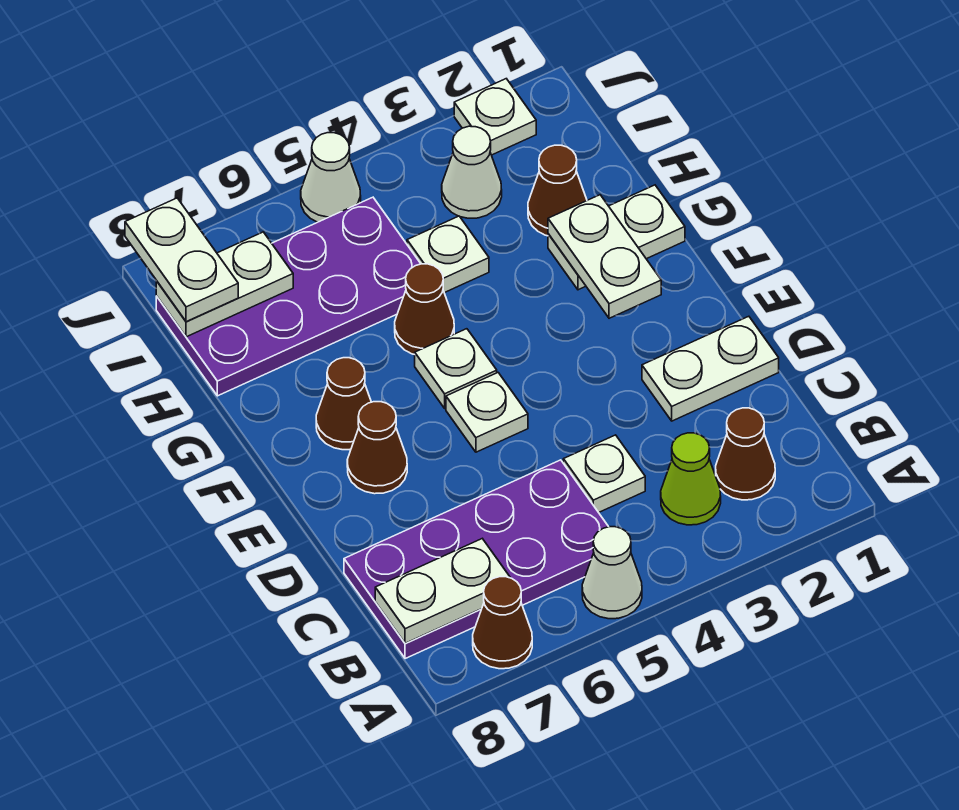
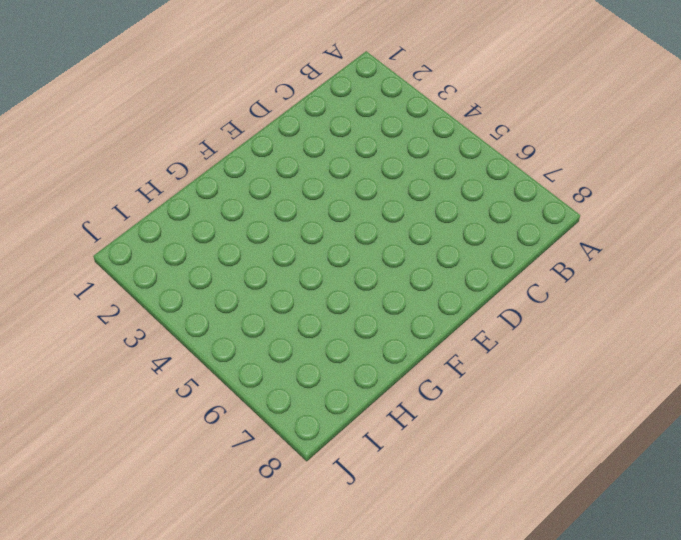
none -> white 1x1 cone [582,527,642,619]
none -> brown 1x1 cone [473,577,532,669]
none -> brown 1x1 cone [716,408,775,500]

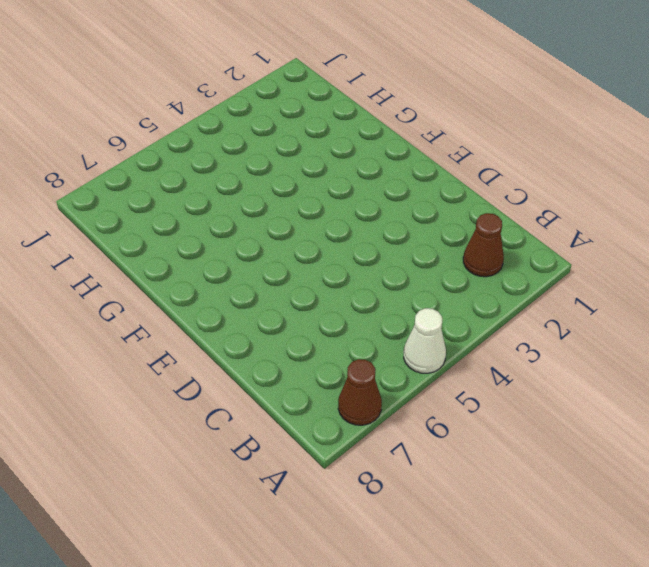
none -> lime 1x1 cone [661,433,721,525]
none -> purple 2x4 plate [344,460,608,659]
none -> white 1x1 plate [563,435,645,513]

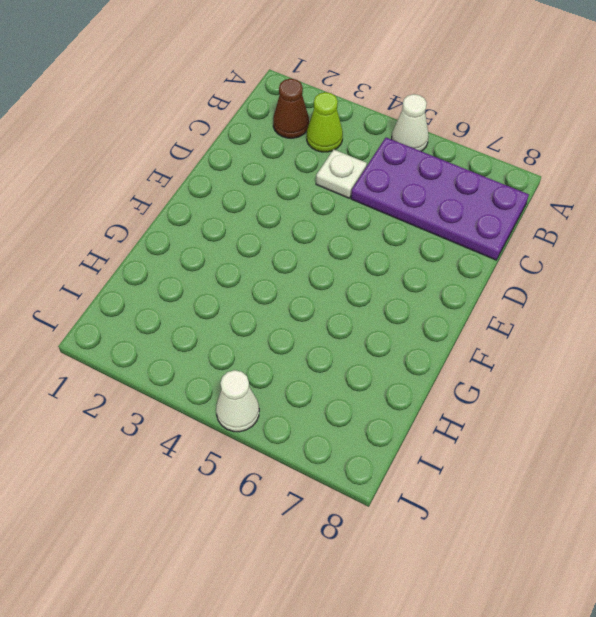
none -> brown 1x1 cone [473,577,532,669]
none -> white 1x2 plate [642,316,779,421]
none -> white 1x1 plate [446,373,528,452]

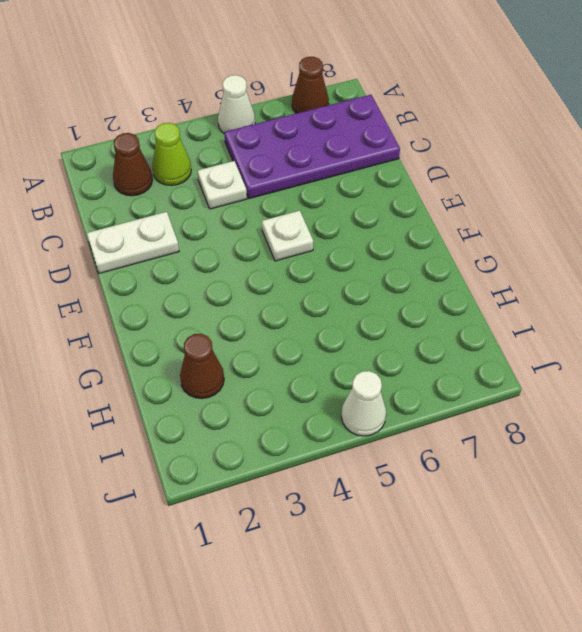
none -> brown 1x1 cone [347,402,407,494]
none -> white 1x1 plate [415,329,497,408]
none -> brown 1x1 cone [316,358,371,450]

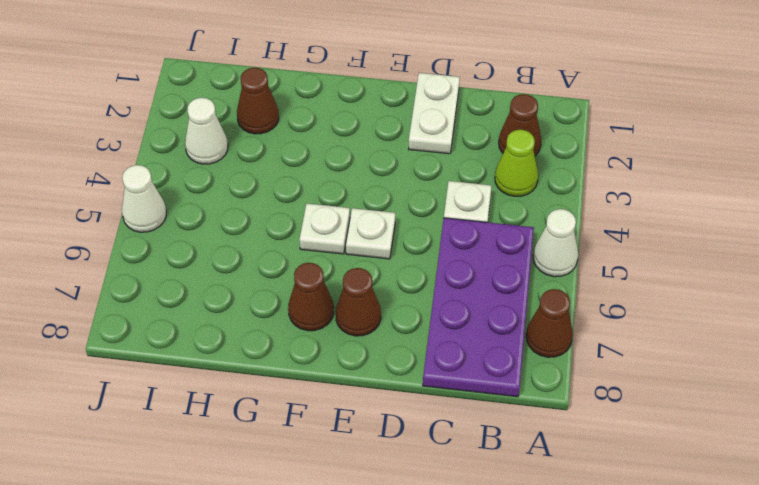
none -> white 1x2 plate [548,185,685,290]
none -> brown 1x1 cone [395,264,454,355]
none -> white 1x1 plate [407,216,489,293]

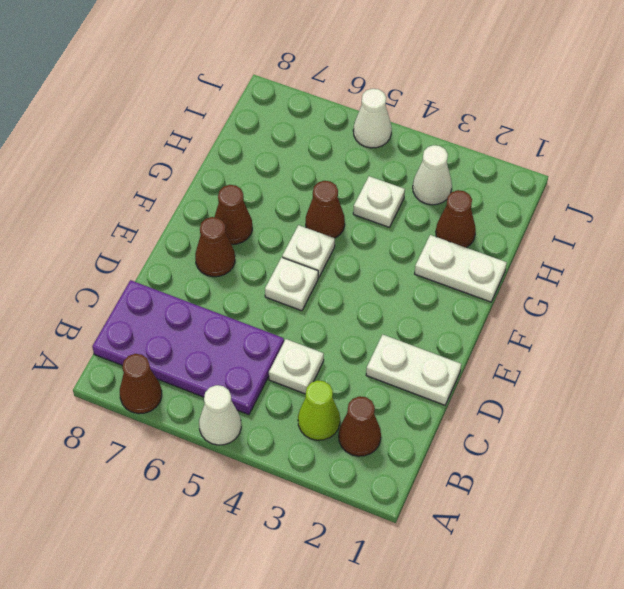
none -> purple 2x4 plate [156,197,421,396]
none -> white 1x1 plate [454,79,536,155]
none -> white 1x2 plate [375,539,510,643]

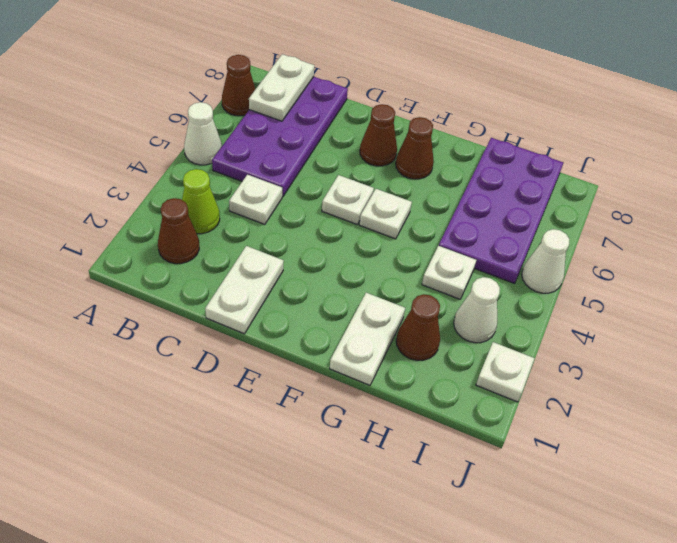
none -> brown 1x1 cone [395,264,454,355]
none -> white 1x2 plate [548,195,661,318]
none -> white 1x2 plate [156,232,293,337]

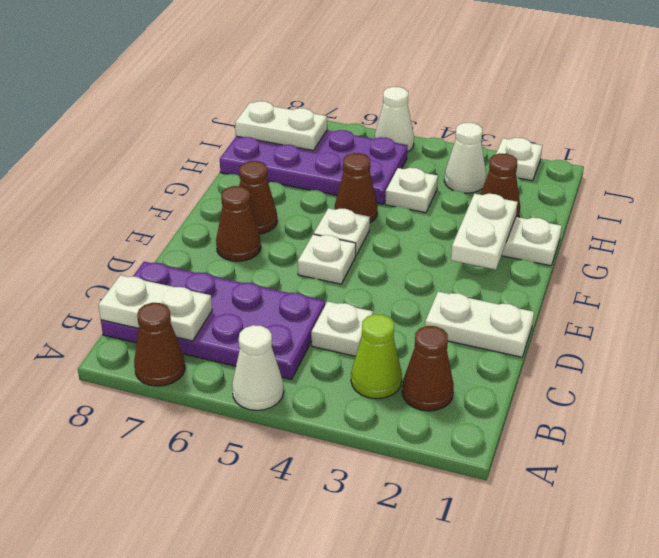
none -> white 1x2 plate [125,198,238,322]

